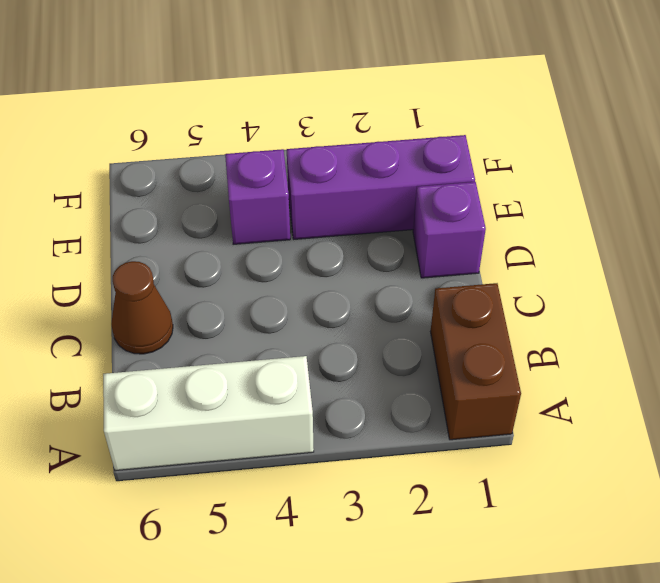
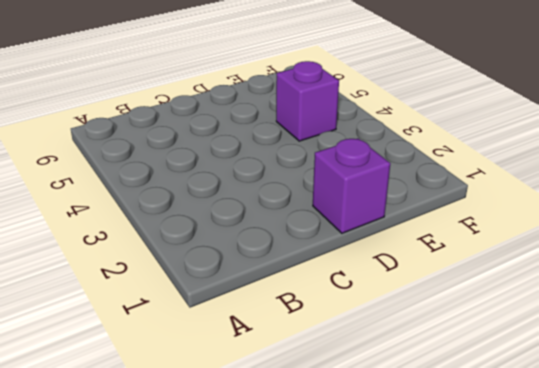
none -> brown 1x2 brick [431,283,521,440]
none -> white 1x3 brick [103,356,314,471]

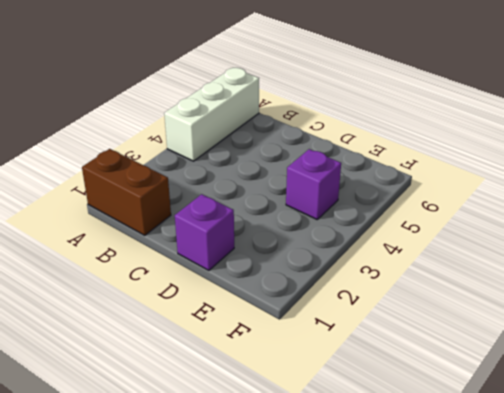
none -> brown 1x1 cone [111,261,173,354]
none -> purple 1x3 brick [287,135,475,239]

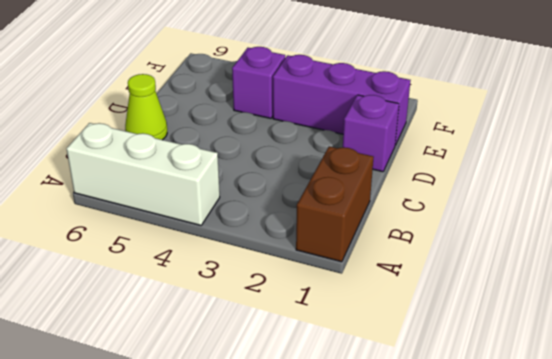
lime 1x1 cone [125,74,167,140] -> brown 1x1 cone [111,261,173,354]

